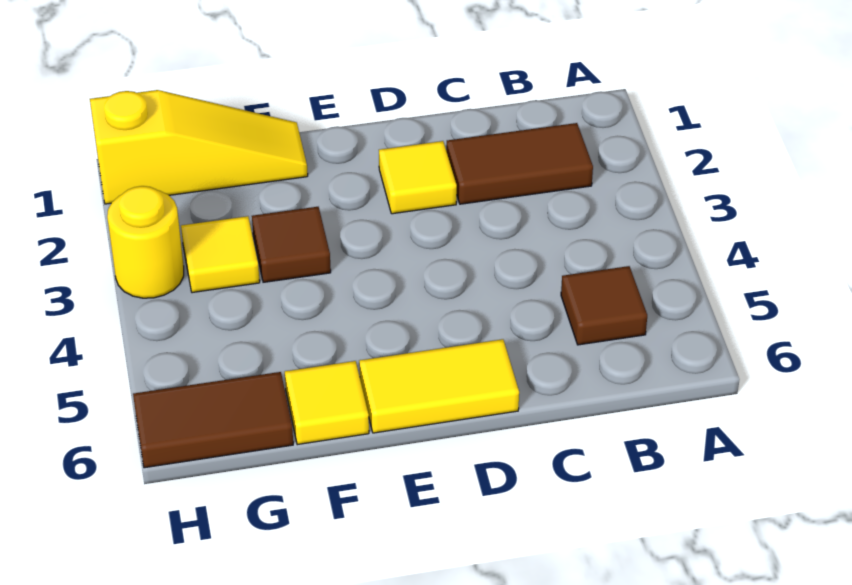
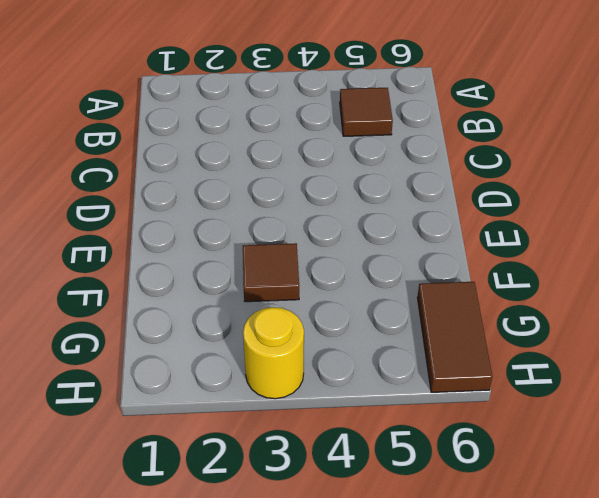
none -> brown 1x2 tile [446,123,593,204]
none -> yellow 1x1 tile [379,141,457,214]

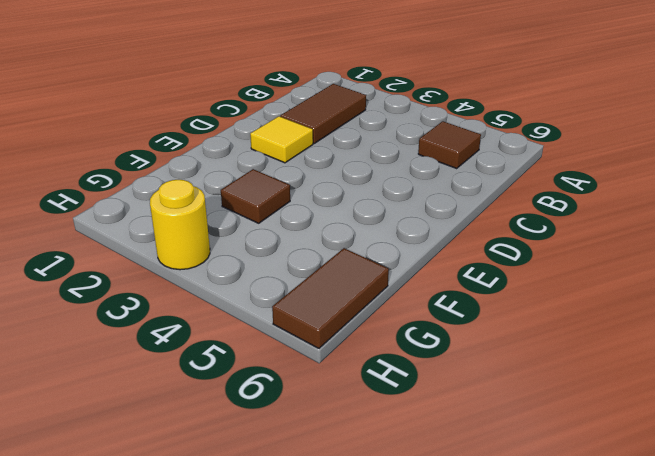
none -> yellow 1x2 tile [359,339,519,433]
none -> yellow 1x3 slope [90,90,308,204]

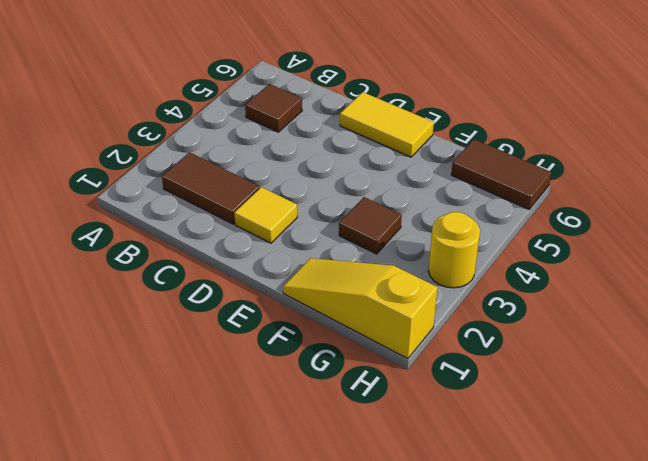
none -> yellow 1x1 tile [285,361,369,445]
none -> yellow 1x1 tile [181,216,260,293]

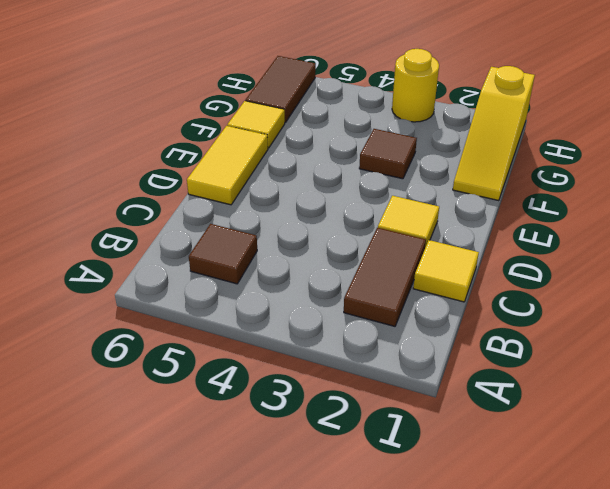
yellow 1x1 tile [413,240,479,302] -> yellow 1x1 tile moved to [181,216,260,293]

